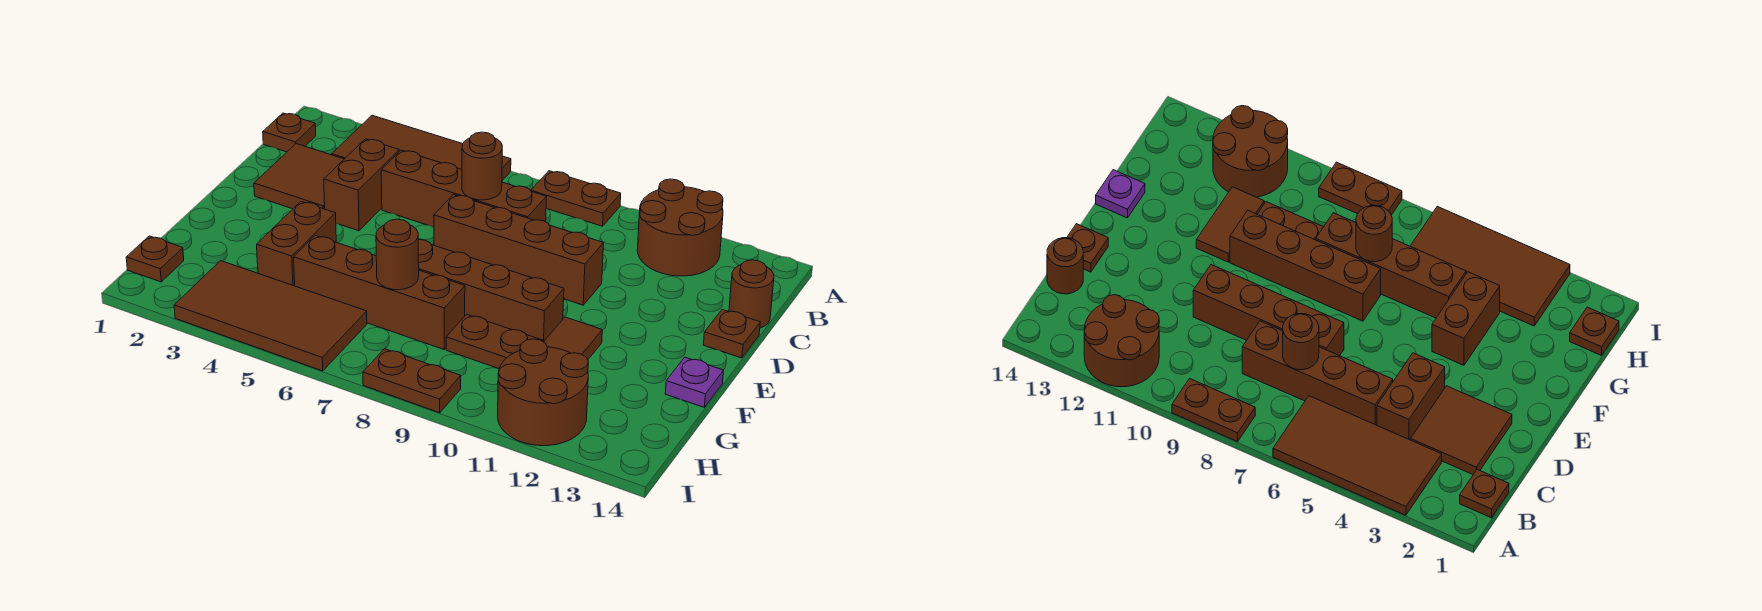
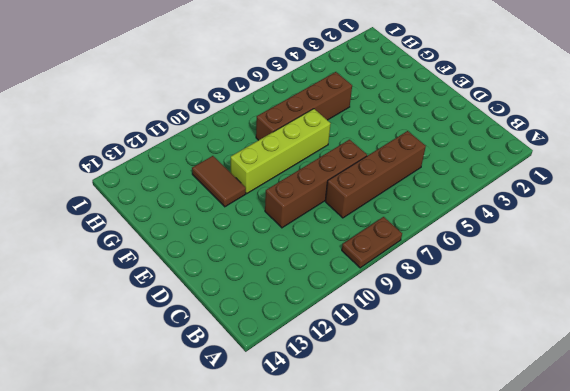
lime 1x4 brick [231,109,331,193] -> brown 1x4 brick [418,239,564,342]
none -> brown 2x4 tile [332,115,511,181]
none -> brown 2x2 round brick [637,179,723,276]
none -> brown 1x1 plate [263,113,316,152]

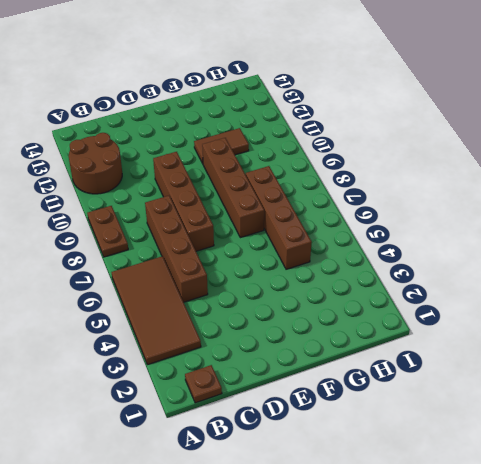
none -> brown 2x2 tile [254,144,344,209]
none -> brown 1x2 brick [324,139,399,231]
none -> brown 1x1 round brick [729,260,774,328]

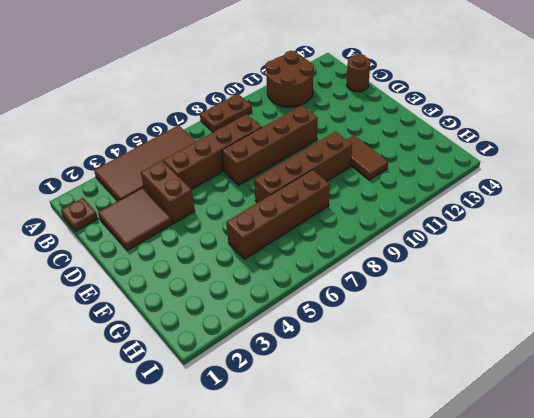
none -> brown 1x1 plate [704,310,760,358]
none -> brown 1x2 brick [257,202,336,286]
none -> purple 1x1 plate [665,357,724,407]

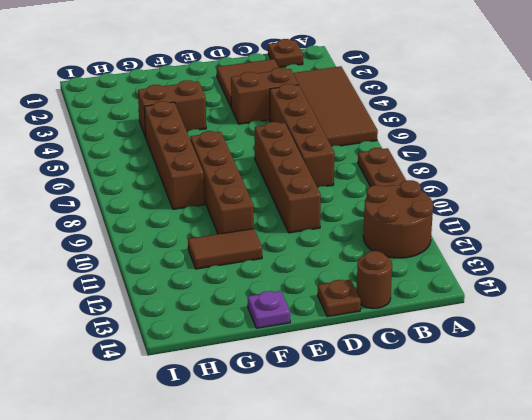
none -> brown 1x2 plate [446,314,543,369]
none -> brown 1x1 plate [126,236,184,282]
none -> brown 2x4 tile [174,261,367,371]

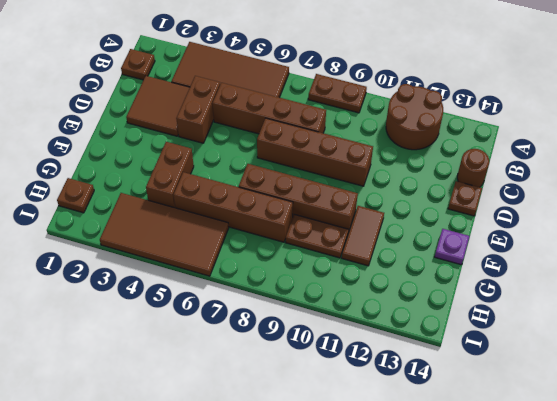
none -> brown 2x2 round brick [498,339,588,446]
none -> brown 1x2 plate [363,349,461,413]
none -> brown 1x1 round brick [462,132,502,200]

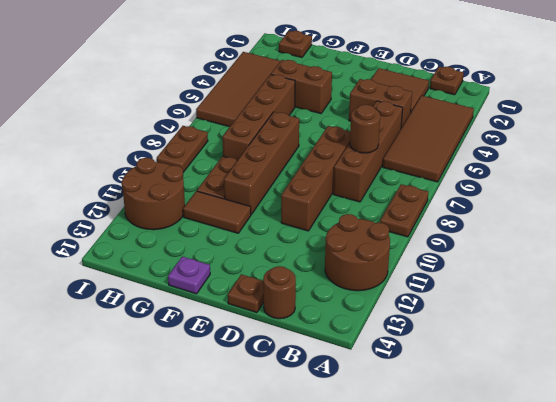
none -> brown 1x1 round brick [376,219,419,290]

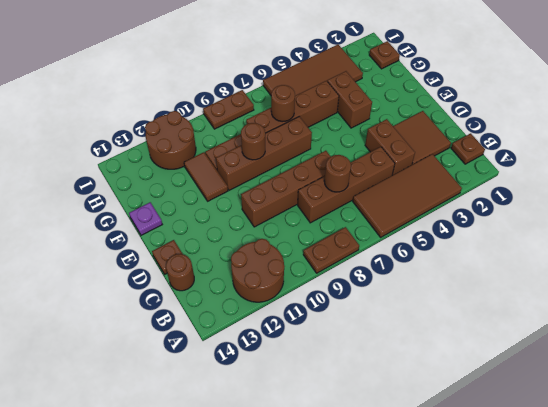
brown 1x1 round brick [241,123,265,160] -> none

